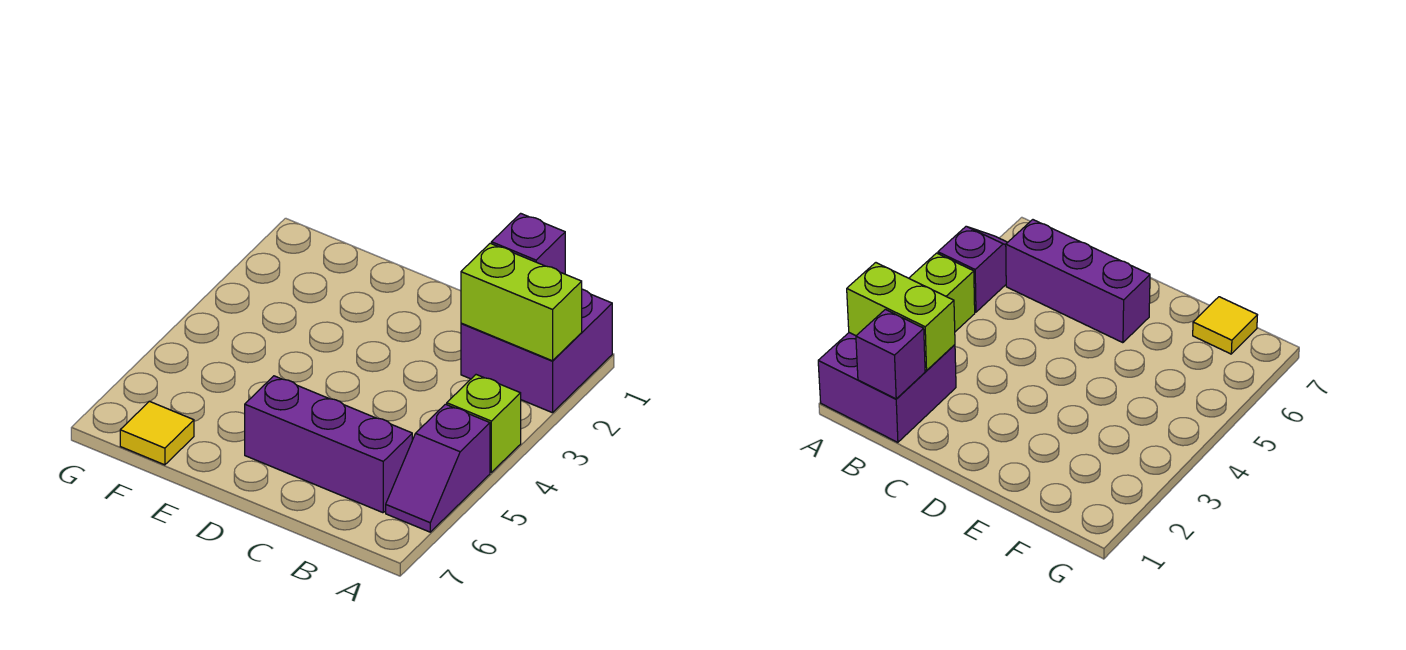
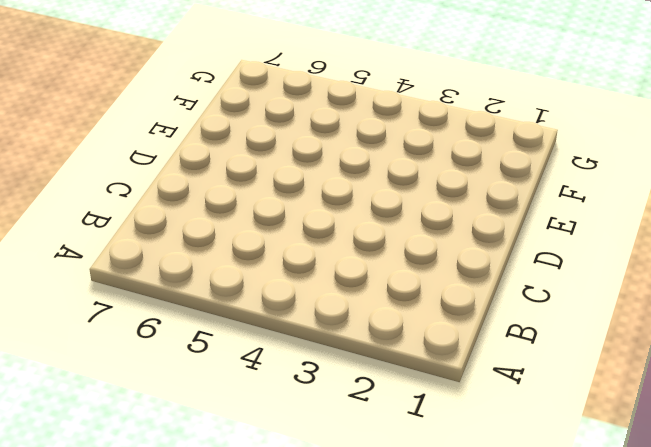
none -> purple 2x2 brick [461,289,612,413]
none -> lime 1x1 brick [447,375,521,472]

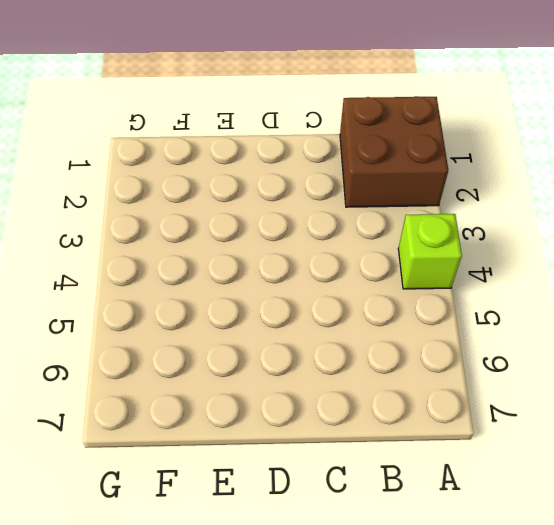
brown 2x2 brick [340,96,448,207] -> purple 2x2 brick [461,289,612,413]
none -> purple 1x2 slope [386,404,490,532]
none -> purple 1x3 brick [245,376,412,513]

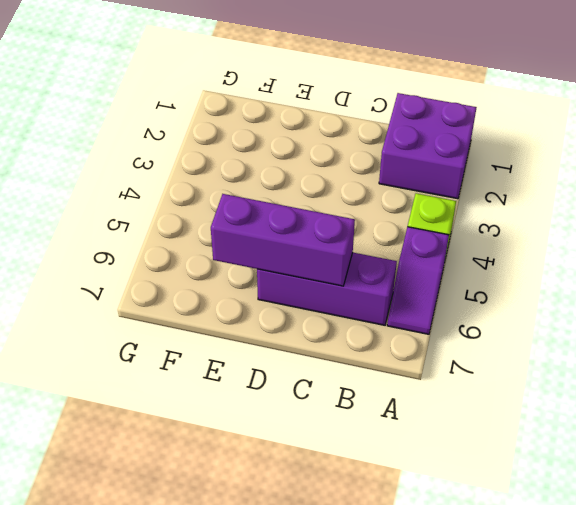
purple 1x3 brick [211,194,355,286] -> none
none -> yellow 1x1 tile [120,401,194,465]
none -> lime 1x2 brick [461,243,582,361]

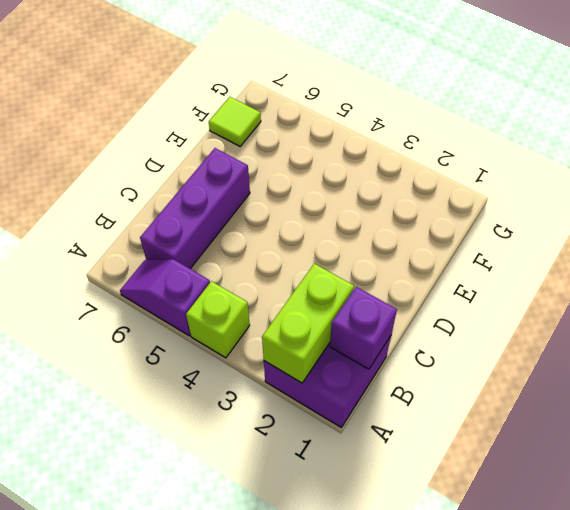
lime 1x1 tile [209,97,261,146] -> yellow 1x1 tile [120,401,194,465]

